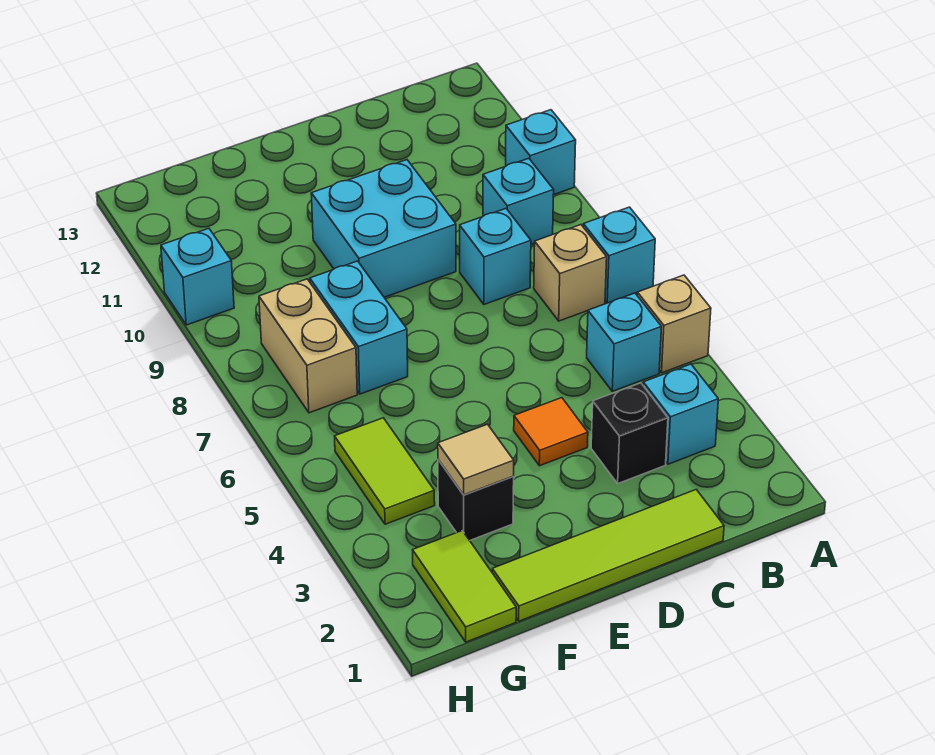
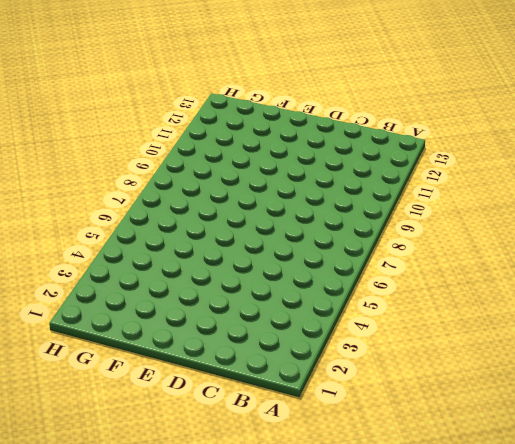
none -> tan 1x1 brick [637,275,711,373]
none -> cyan 1x1 brick [583,207,655,303]
none -> cyan 1x1 brick [506,110,576,195]

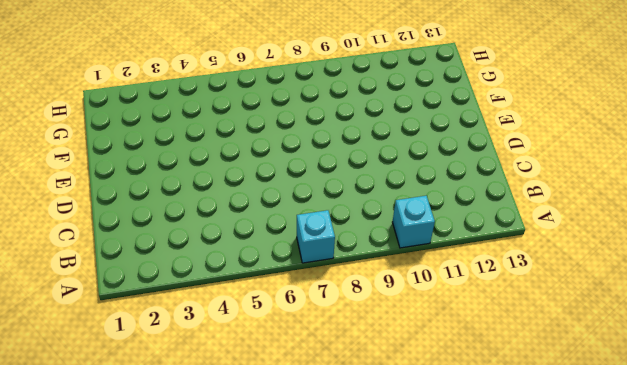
none -> tan 1x1 brick [637,275,711,373]
none -> cyan 1x1 brick [643,364,718,464]
none -> cyan 1x1 brick [587,293,661,391]

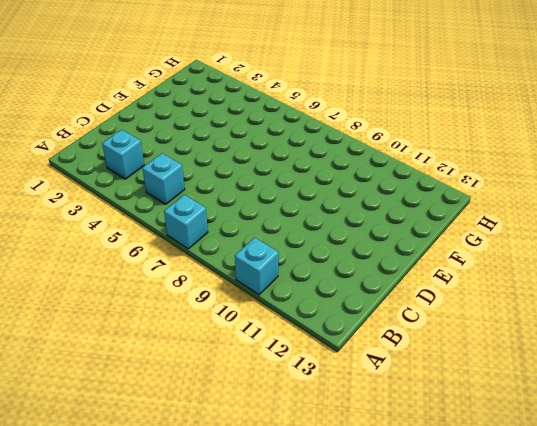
none -> tan 1x1 brick [637,275,711,373]
none -> tan 1x1 brick [534,225,607,321]
none -> cyan 1x1 brick [483,158,554,245]

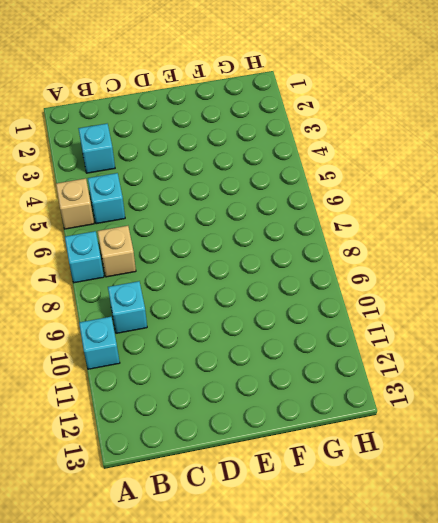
none -> lime 1x4 tile [492,490,724,621]
none -> black 1x1 brick [591,383,668,483]
none -> cyan 1x1 brick [460,209,531,304]

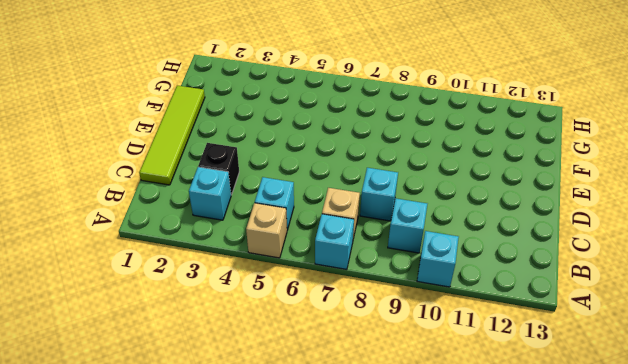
none -> orange 1x1 tile [514,398,588,466]
none -> cyan 2x2 brick [311,160,456,297]
none -> black 1x1 brick [438,460,514,540]

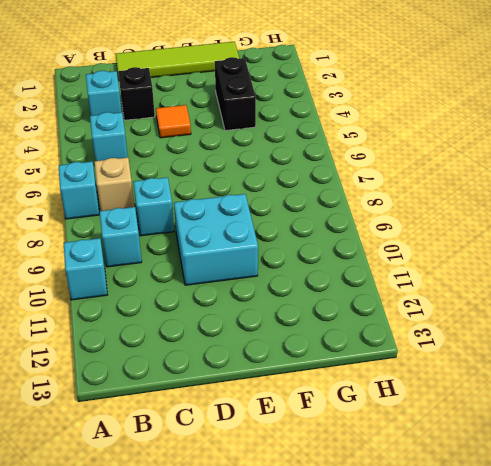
black 1x2 brick [215,57,256,131] -> black 1x1 brick [438,460,514,540]
none -> tan 1x1 brick [637,275,711,373]
none -> cyan 1x2 brick [310,261,408,394]
none -> lime 1x2 tile [413,531,516,642]

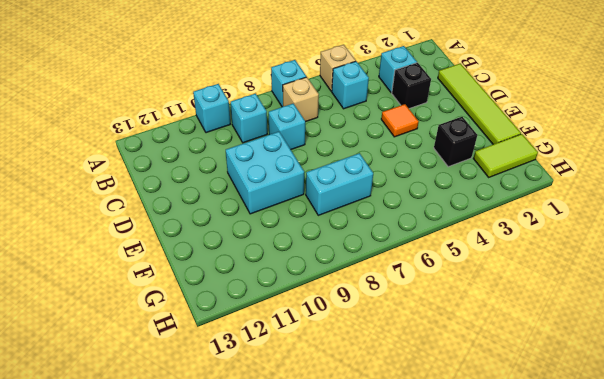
none -> lime 1x2 tile [335,418,435,524]
none -> tan 1x2 brick [259,279,357,413]
none -> cyan 1x1 brick [161,228,234,325]

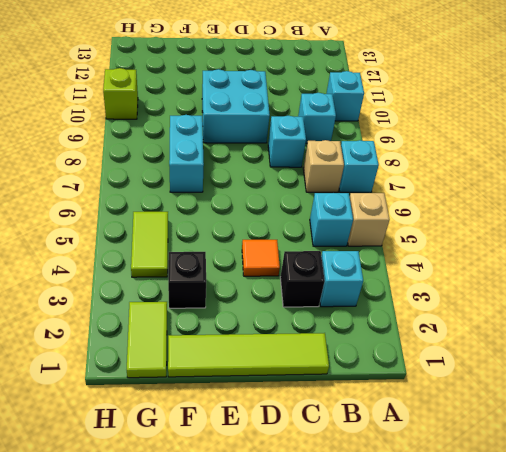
lime 1x1 brick [103,68,138,119] -> cyan 1x1 brick [161,228,234,325]
none -> tan 1x2 brick [259,279,357,413]
none -> tan 1x1 tile [438,424,514,495]

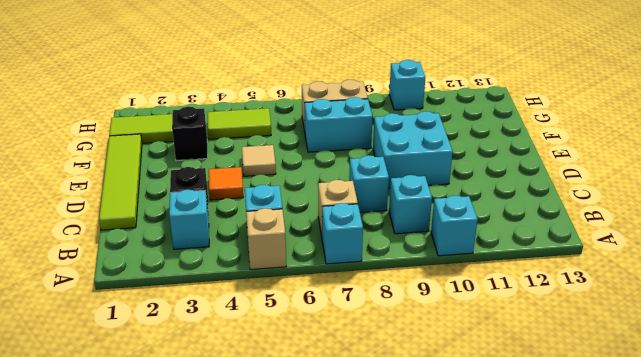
tan 1x1 tile [242,145,276,176] -> tan 1x1 tile moved to [438,424,514,495]

